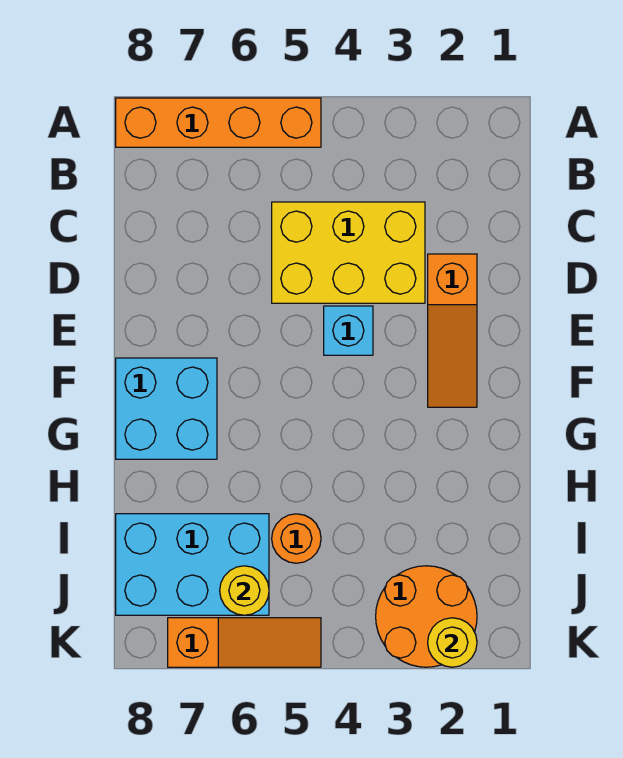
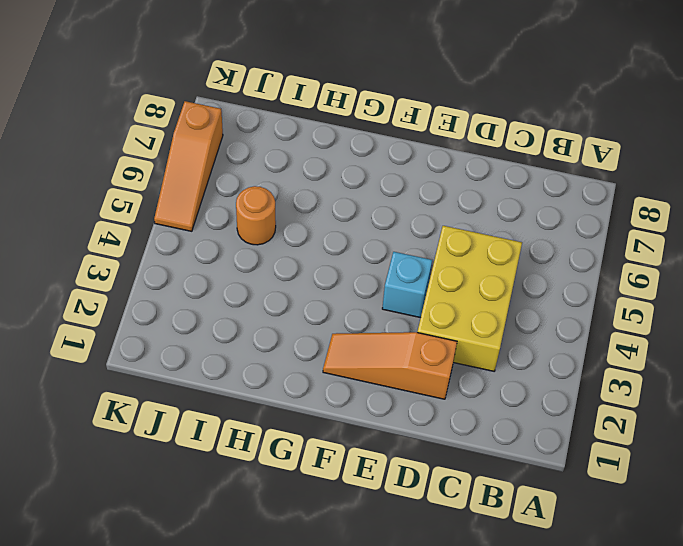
none -> orange 1x4 brick [116,98,321,147]
none -> cyan 2x2 brick [116,358,217,459]

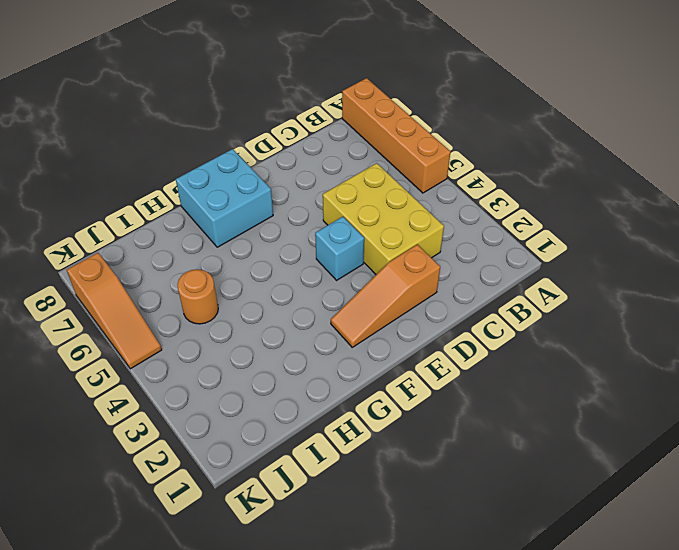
none -> cyan 2x3 brick [116,514,269,615]
none -> orange 2x2 round brick [376,566,477,667]

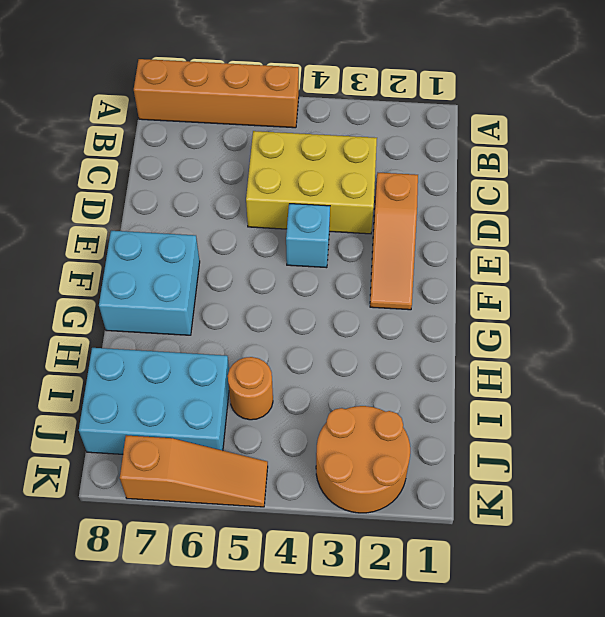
none -> yellow 1x1 round brick [220,566,269,615]
none -> yellow 1x1 round brick [428,618,477,667]

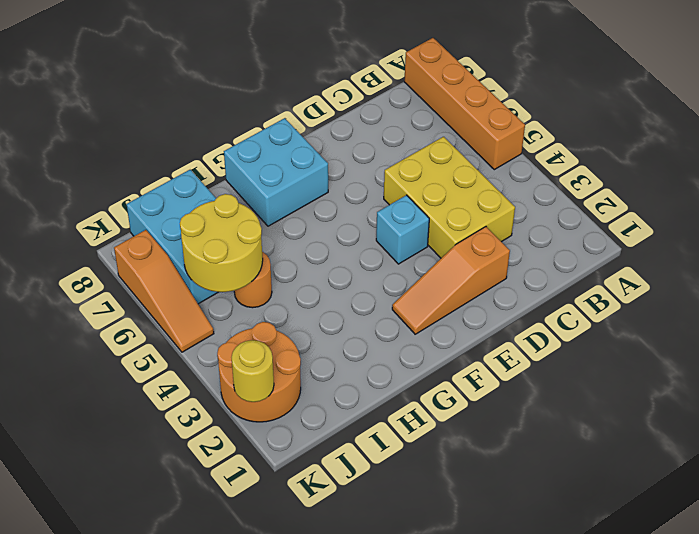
yellow 2x2 round brick [180,194,263,292] -> yellow 1x1 round brick [220,566,269,615]

